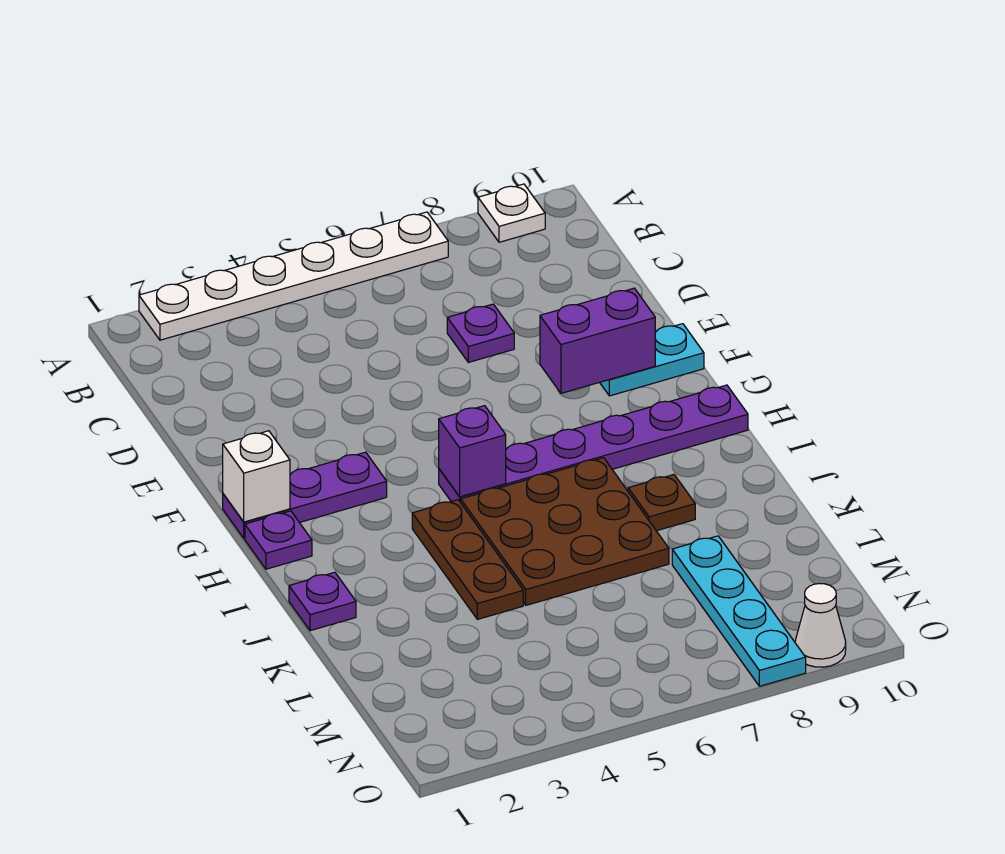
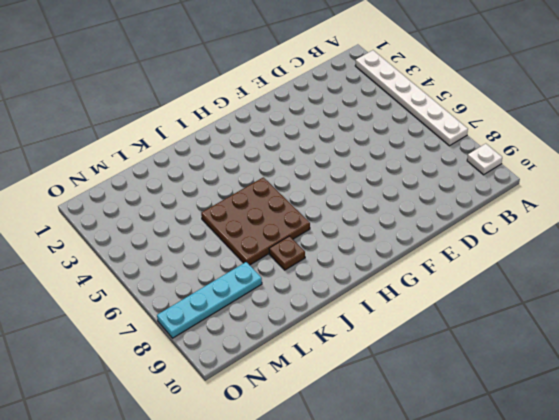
none -> purple 1x1 plate [447,304,514,362]
none -> cyan 1x2 plate [600,324,704,396]
none -> purple 1x3 plate [223,452,387,538]

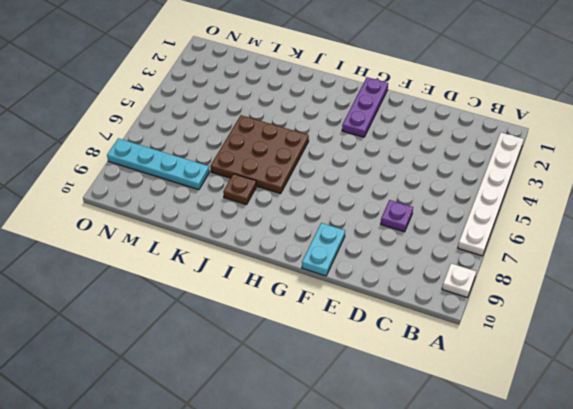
none -> purple 1x1 plate [245,511,312,569]
none -> purple 1x6 plate [439,385,748,502]
none -> brown 1x3 plate [412,500,523,619]

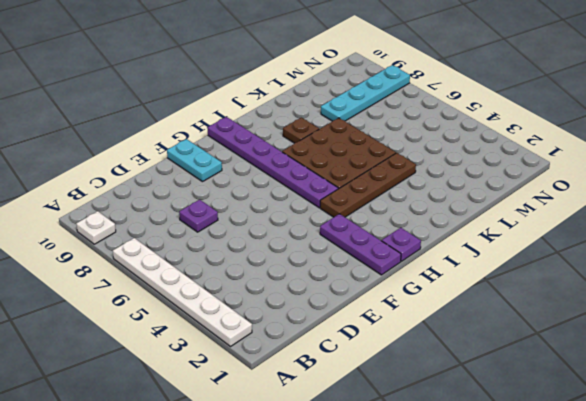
brown 1x4 plate [320,153,416,217] -> brown 1x3 plate [412,500,523,619]
none -> purple 1x1 plate [289,572,356,631]
none -> white 1x1 cone [795,584,846,667]
none -> purple 1x2 brick [540,288,655,393]

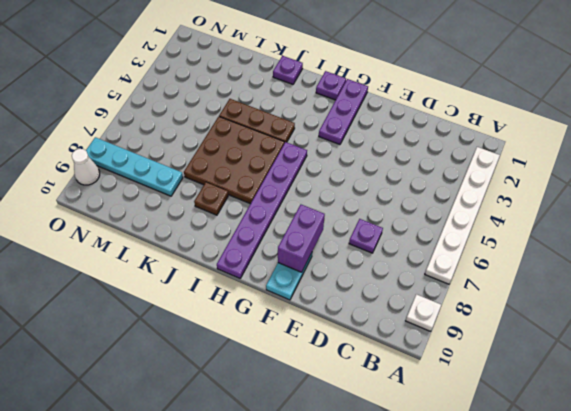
none -> white 1x1 brick [223,431,290,522]
none -> purple 1x1 brick [439,406,506,497]

